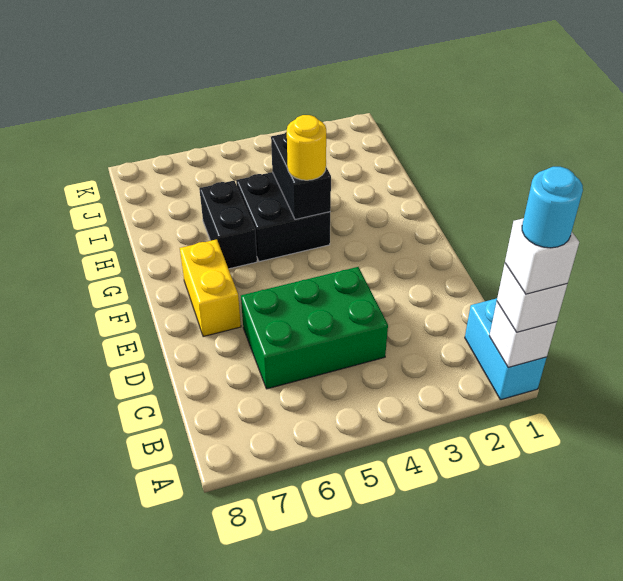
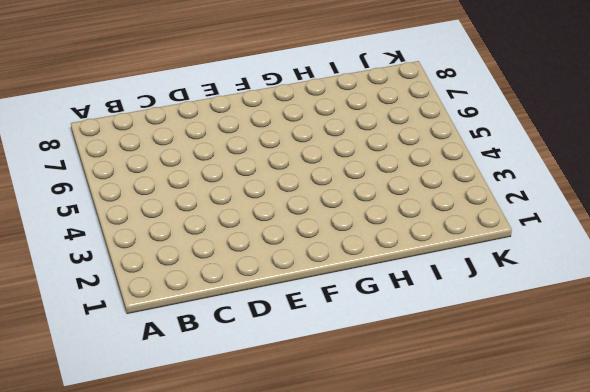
none -> cyan 1x2 brick [465,298,547,400]
none -> green 2x3 brick [241,267,388,389]

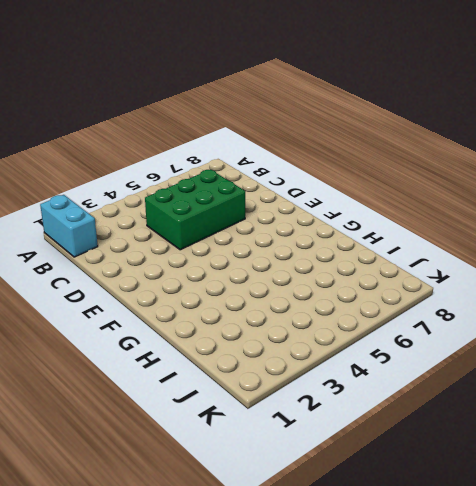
none -> yellow 1x2 brick [180,239,241,337]
none -> black 2x2 brick [236,172,330,262]

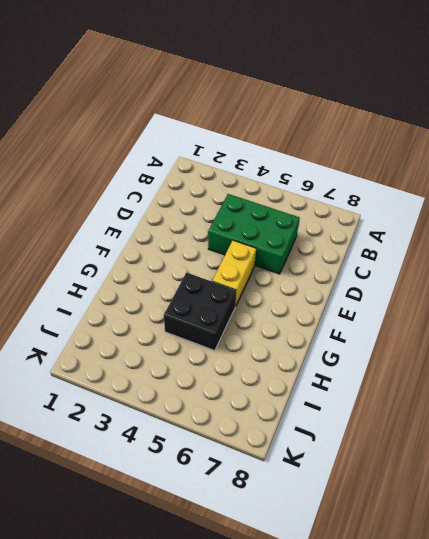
yellow 1x2 brick [212,240,256,306] -> yellow 1x2 brick moved to [180,239,241,337]
none -> cyan 1x2 brick [465,298,547,400]
none -> black 1x2 brick [199,181,257,269]

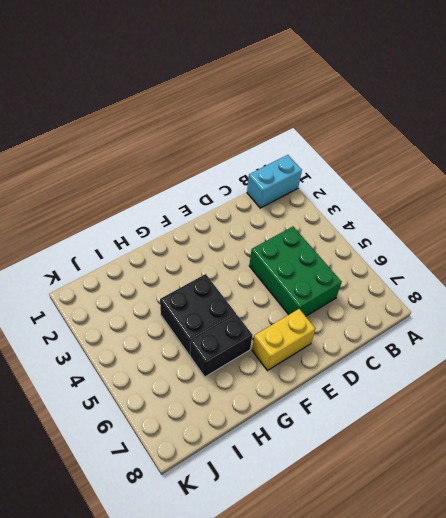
none -> white 1x1 brick [489,302,557,367]
none -> black 1x2 brick [271,132,331,220]

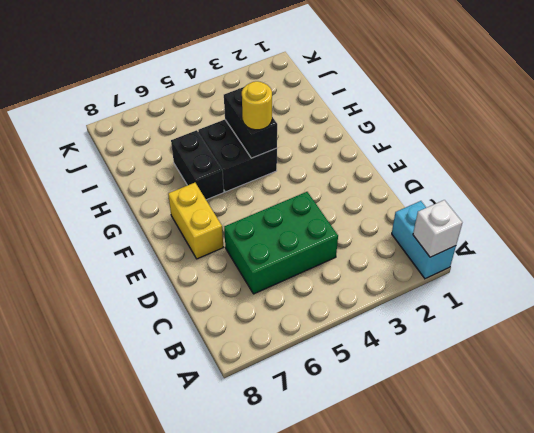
none -> white 1x1 brick [497,264,567,332]
none -> white 1x1 brick [505,218,579,294]

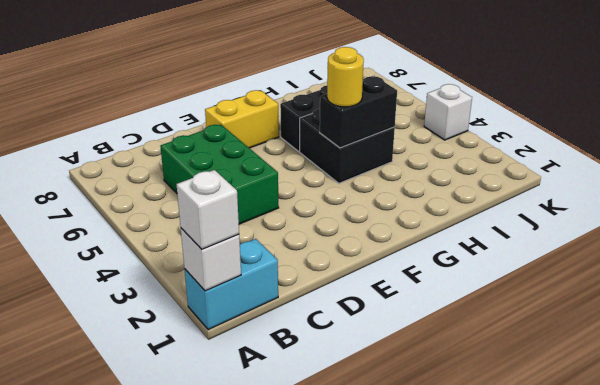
white 1x1 brick [424,84,472,140] -> white 1x1 brick moved to [505,218,579,294]
none -> cyan 1x1 round brick [522,167,583,248]

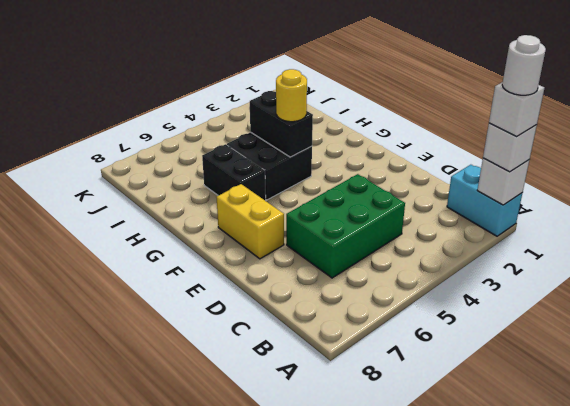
white 1x1 round brick [502,35,546,95] -> cyan 1x1 round brick [522,167,583,248]

